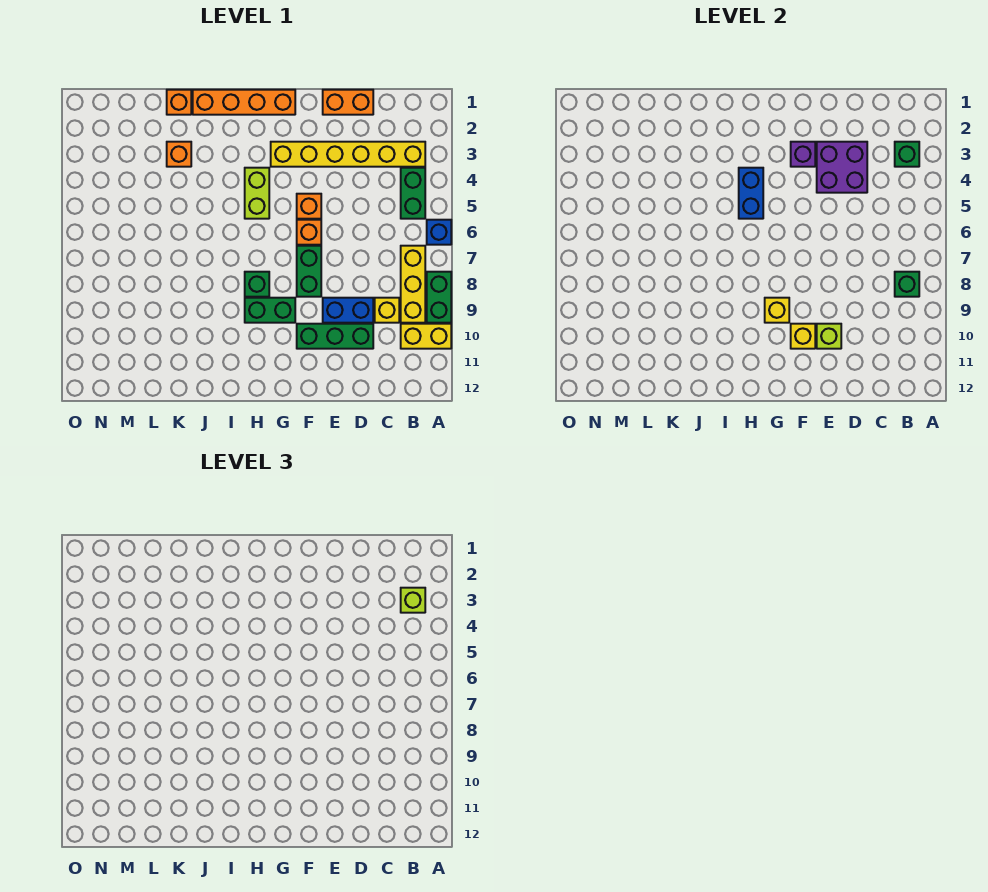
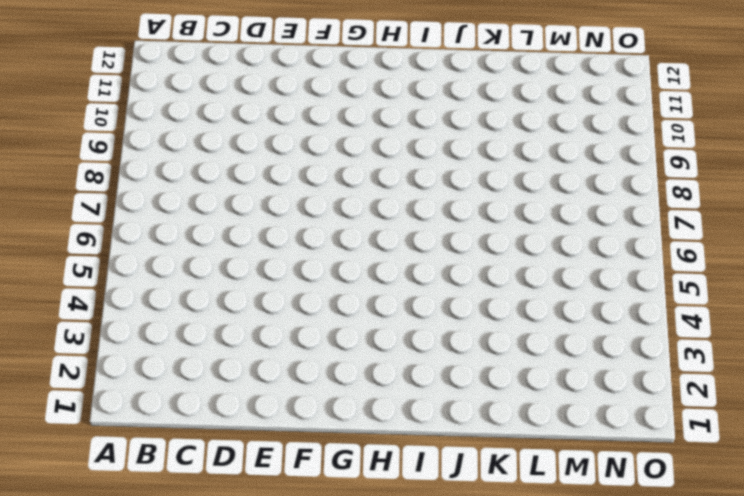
none -> blue 1x1 brick [427,220,451,245]
none -> green 1x2 brick [427,272,451,323]
none -> yellow 1x2 brick [401,324,451,349]

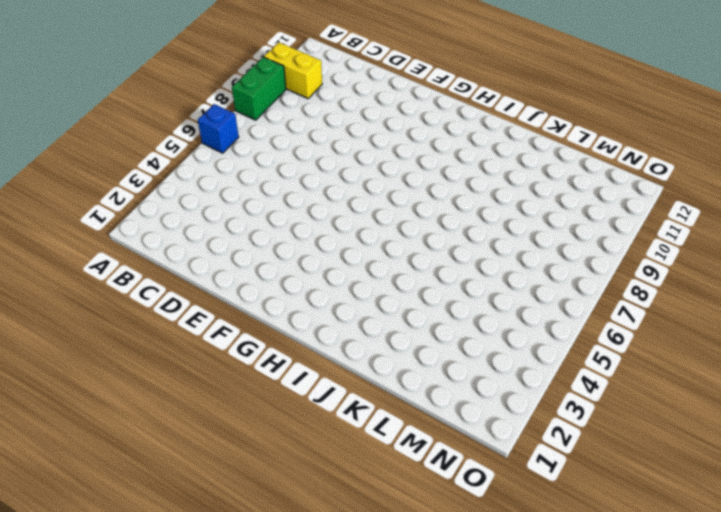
none -> yellow 1x6 brick [271,142,425,167]
none -> green 1x2 brick [401,168,425,219]
none -> yellow 1x3 brick [401,246,425,323]

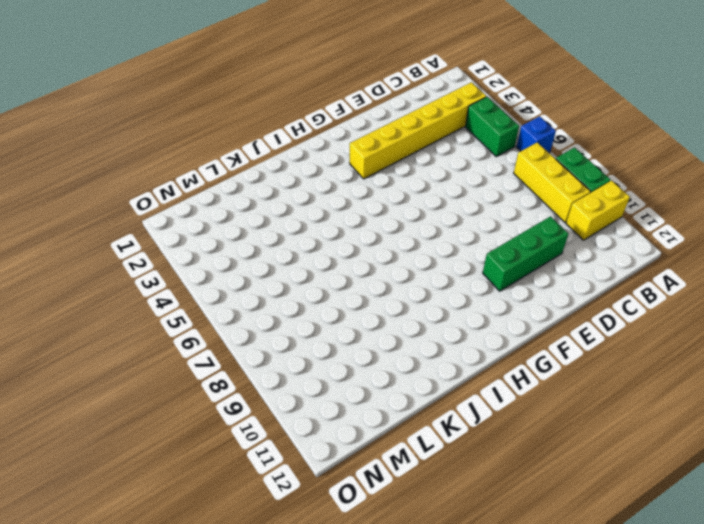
none -> yellow 1x1 brick [375,298,399,323]
none -> orange 1x2 brick [323,90,373,115]
none -> blue 1x2 brick [323,298,373,323]

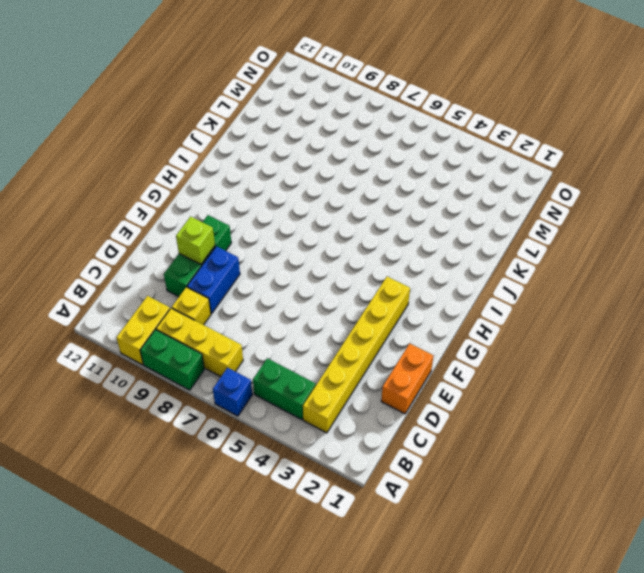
none -> orange 1x1 brick [297,194,321,219]
none -> orange 1x1 brick [297,220,321,245]
none -> green 1x2 brick [297,246,321,297]

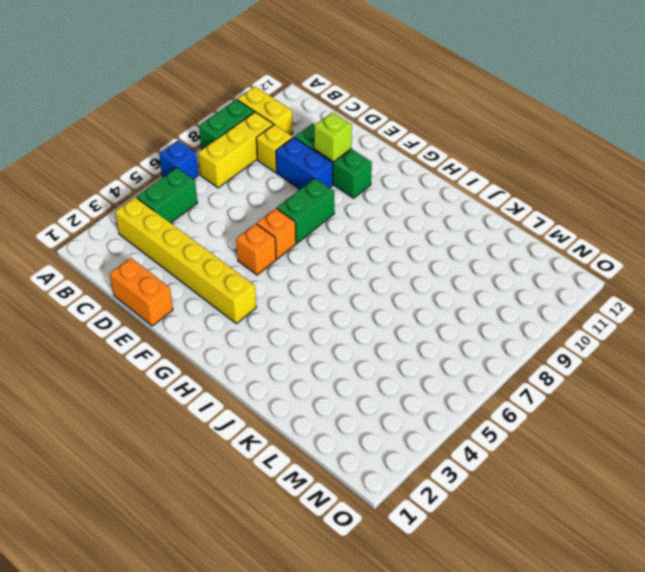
none -> orange 1x4 brick [193,90,295,115]
none -> green 1x2 brick [245,298,295,323]
none -> lime 1x2 brick [245,168,269,219]

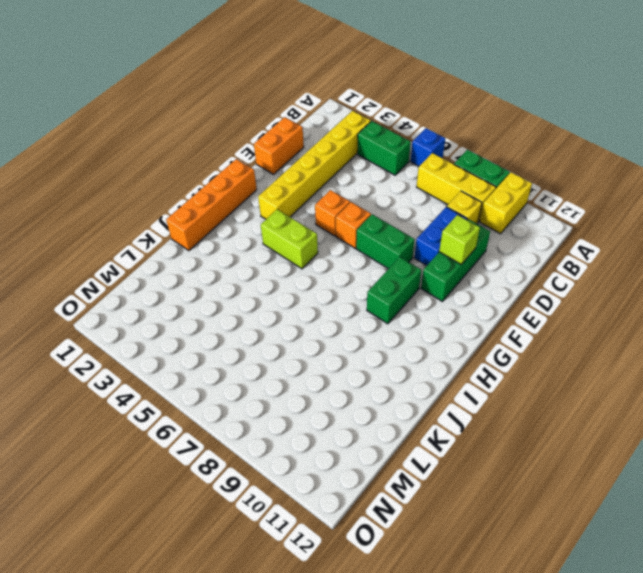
none -> green 1x1 brick [245,272,269,297]
none -> orange 1x1 brick [167,90,191,115]
none -> orange 1x1 brick [167,142,191,167]

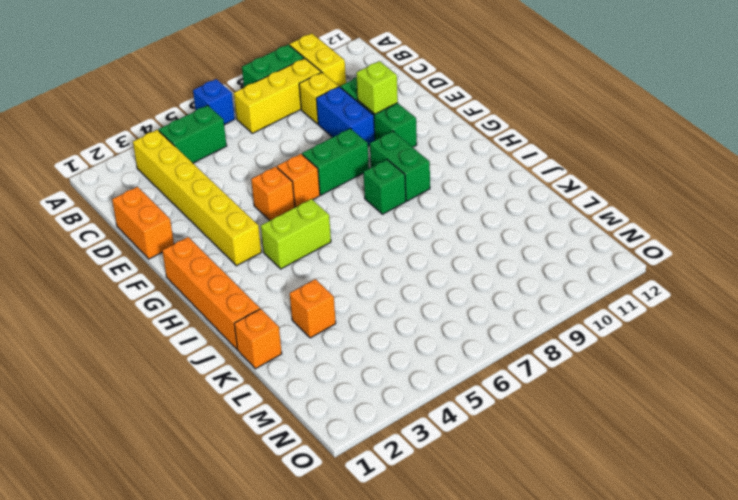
none -> green 1x1 brick [895,142,919,167]
none -> green 1x1 brick [895,272,919,297]
none -> purple 2x2 brick [817,142,867,193]

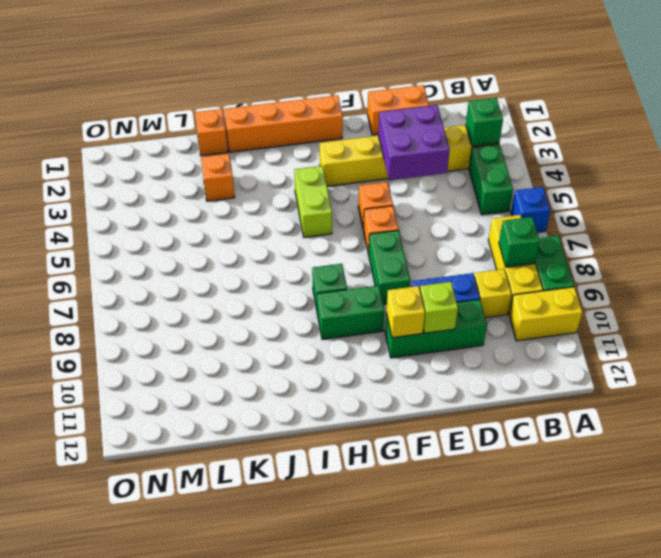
none -> purple 1x1 brick [791,142,815,167]
none -> yellow 1x1 brick [765,298,789,323]
none -> blue 1x2 brick [739,168,763,219]

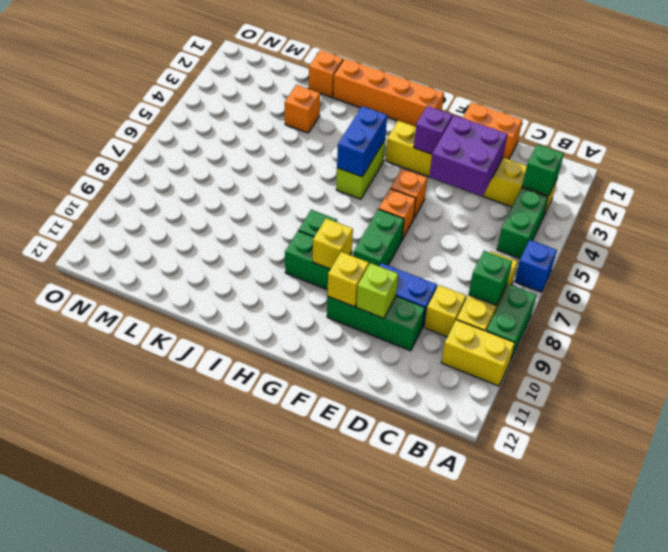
none -> lime 1x1 brick [401,588,425,613]

